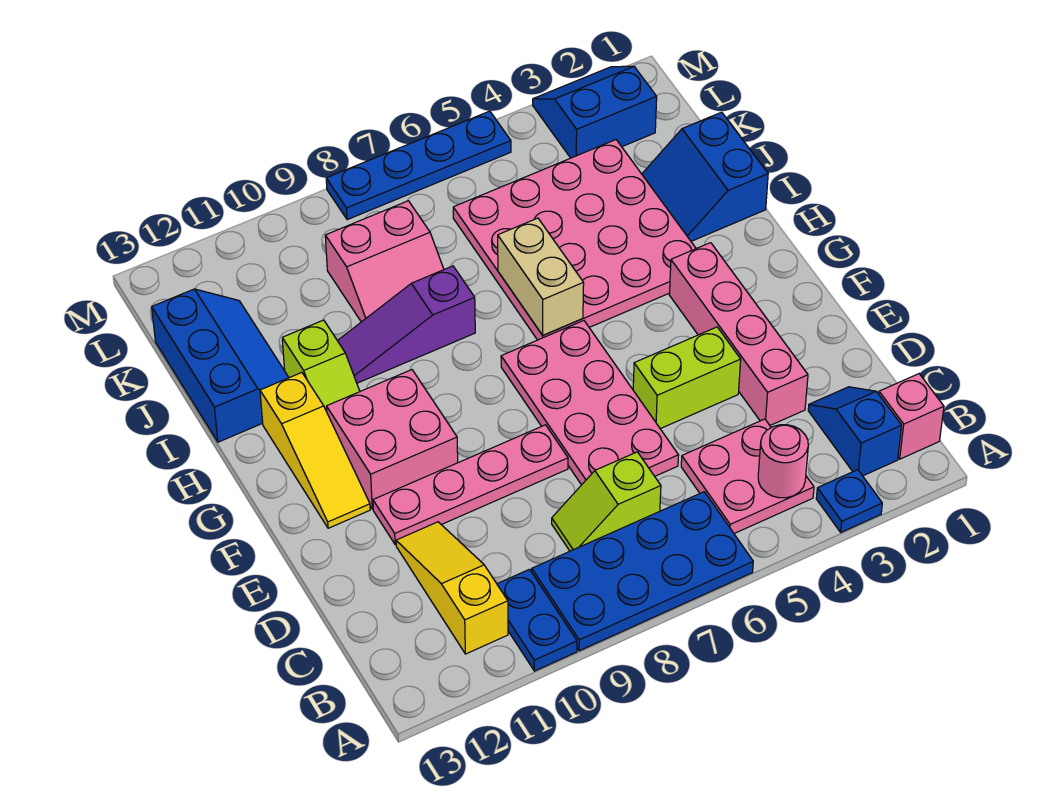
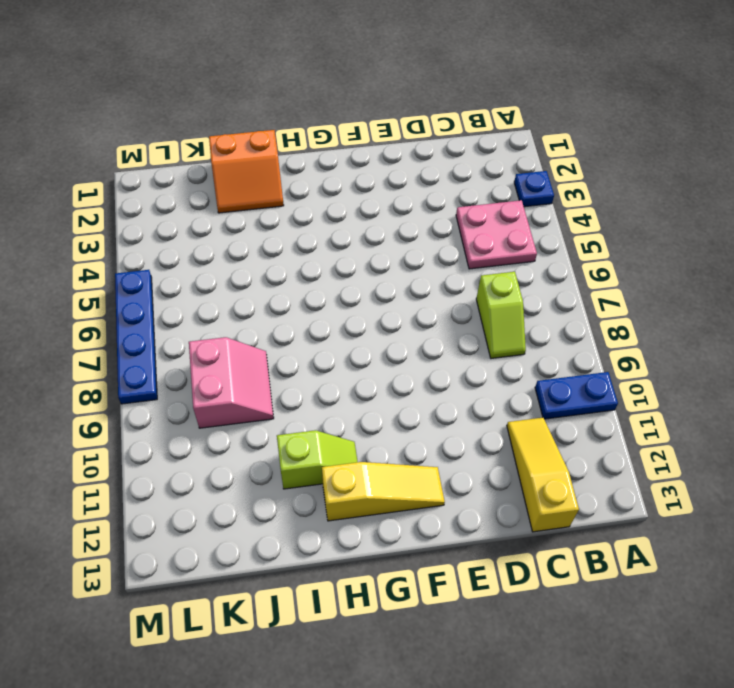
yellow 1x3 slope [507,417,579,532] -> yellow 1x3 slope turned to [396,522,508,654]
orange 2x2 slope [209,130,284,213] -> blue 2x2 slope [642,112,768,241]
none -> blue 2x4 plate [532,492,753,651]
none -> pink 1x1 brick [879,374,944,459]
none -> blue 1x2 slope [808,387,902,476]

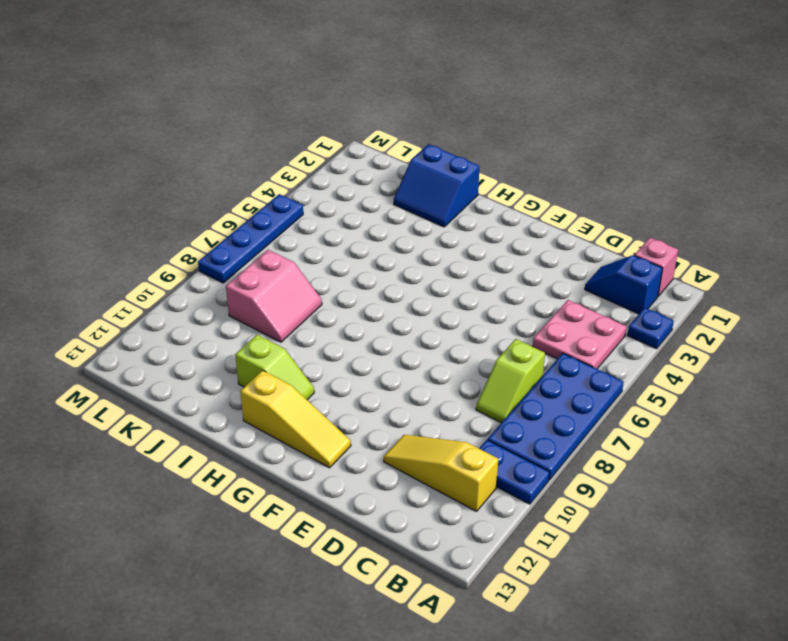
none -> pink 1x4 brick [669,243,808,425]
none -> pink 2x4 plate [501,321,679,485]
none -> lime 1x2 brick [633,327,741,429]

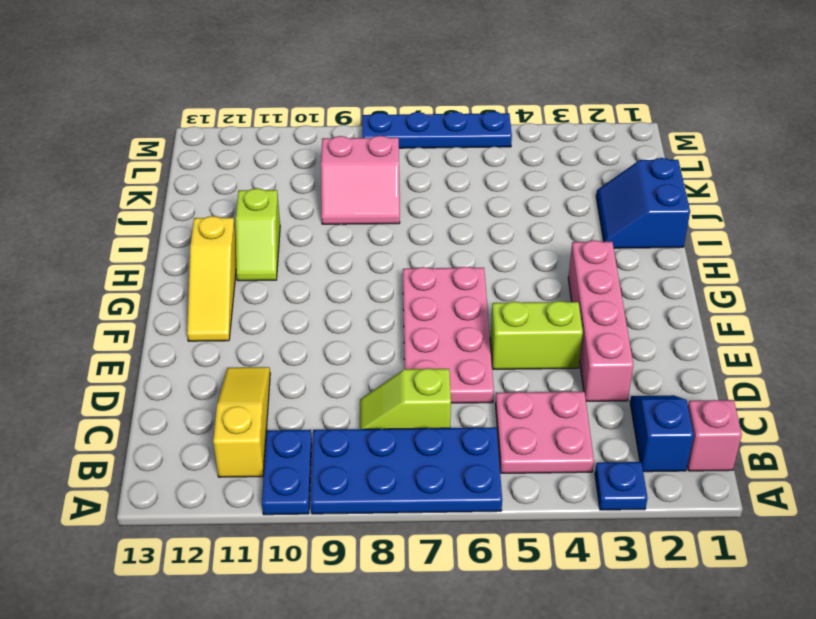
none -> pink 1x4 plate [373,425,568,545]
none -> pink 2x2 brick [326,370,458,509]
none -> pink 4x4 plate [453,140,696,340]

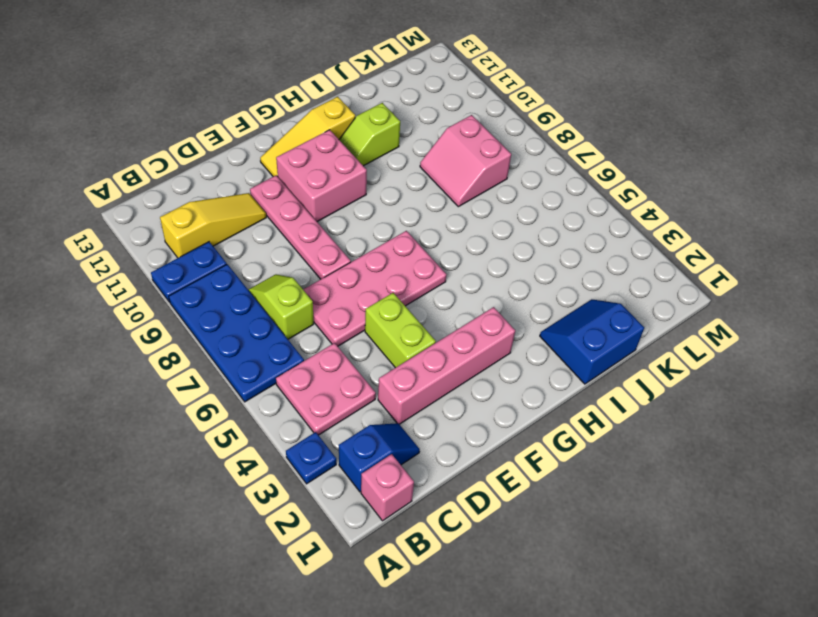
none -> pink 4x4 plate [453,140,696,340]
none -> purple 1x3 slope [338,266,475,383]
none -> blue 2x3 slope [152,289,289,442]

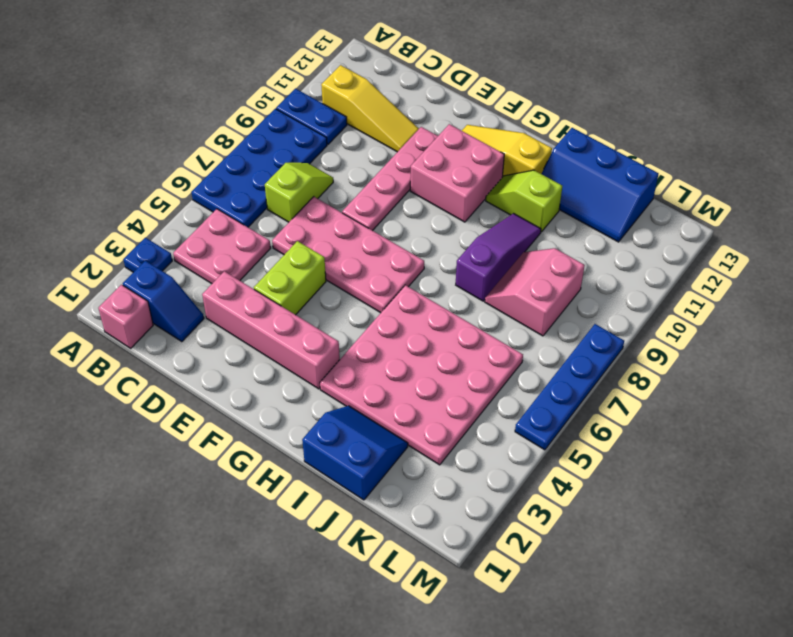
none -> blue 2x2 slope [533,66,657,158]
none -> pink 1x1 round brick [758,425,808,498]
none -> tan 1x2 brick [498,218,584,335]

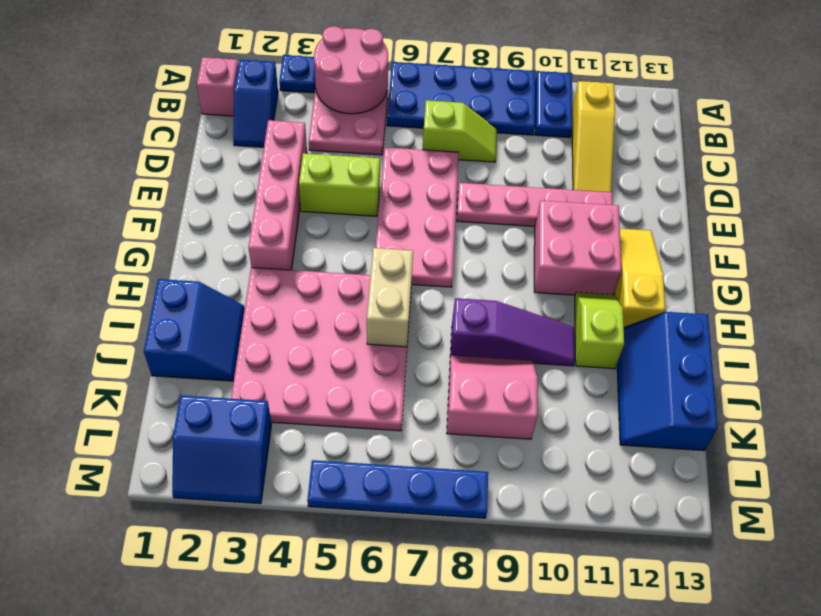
pink 2x2 round brick [314,26,388,114] -> pink 1x1 round brick [758,425,808,498]

